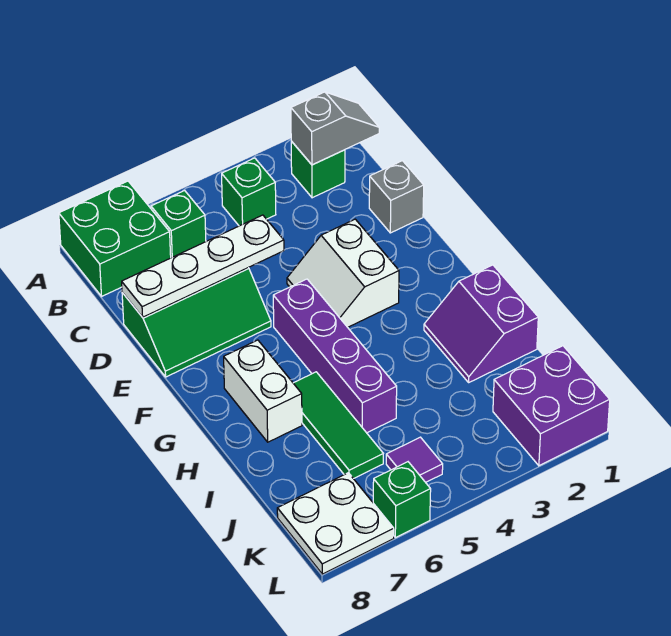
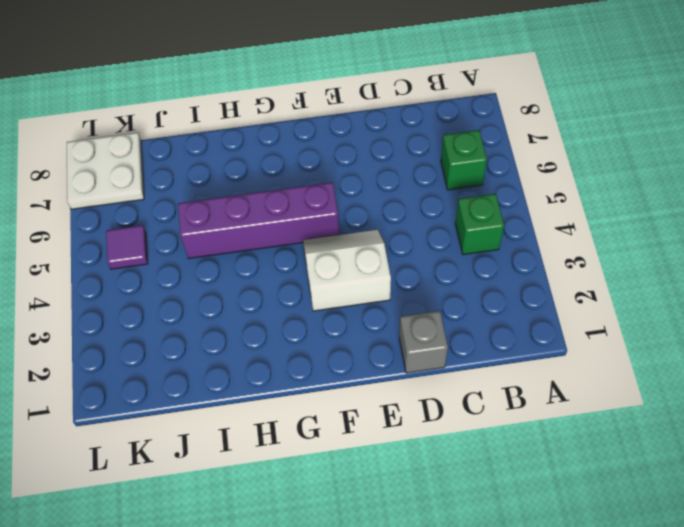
none -> green 2x2 brick [59,181,171,296]
none -> green 1x1 brick [291,141,345,198]
none -> green 2x3 slope [122,268,271,377]

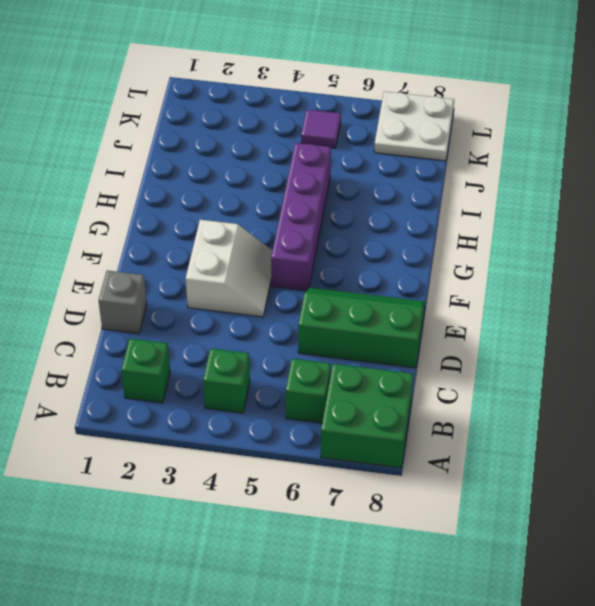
none -> white 1x2 brick [224,340,302,442]
none -> purple 2x2 slope [424,265,538,382]
none -> green 1x3 tile [293,372,383,479]

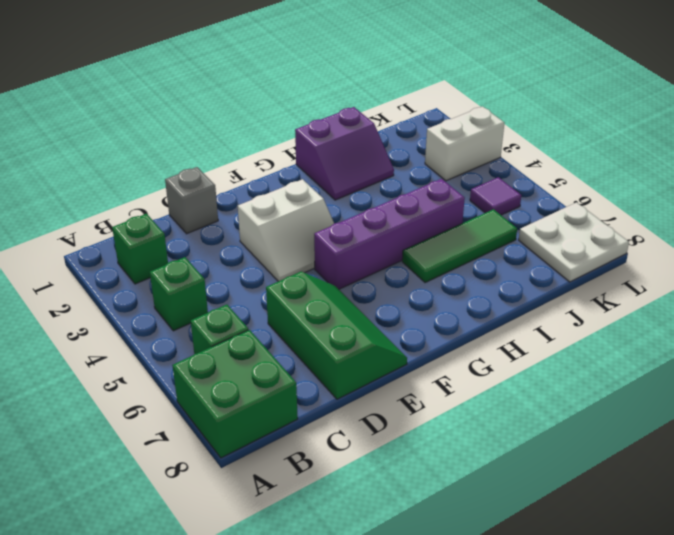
white 1x2 brick [425,107,504,181] -> white 1x2 brick moved to [224,340,302,442]
none -> purple 2x2 brick [493,346,610,466]
none -> green 1x1 brick [373,462,431,538]
none -> grey 1x2 slope [291,92,379,165]

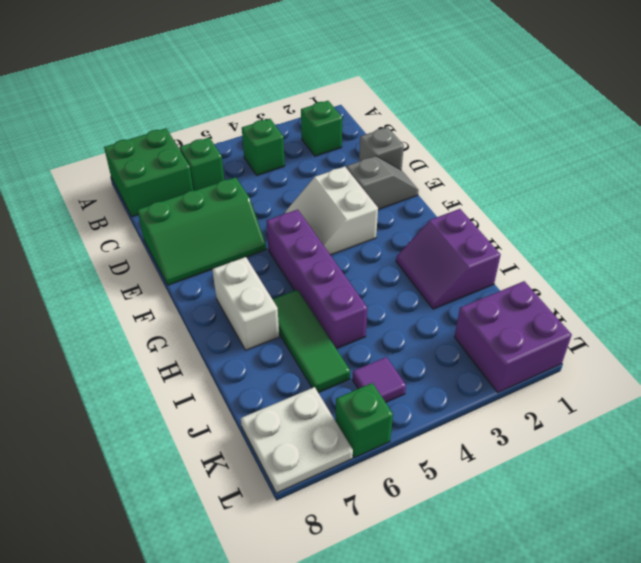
grey 1x2 slope [346,156,419,210] -> grey 1x2 slope moved to [291,92,379,165]
none -> white 1x4 plate [122,215,284,317]

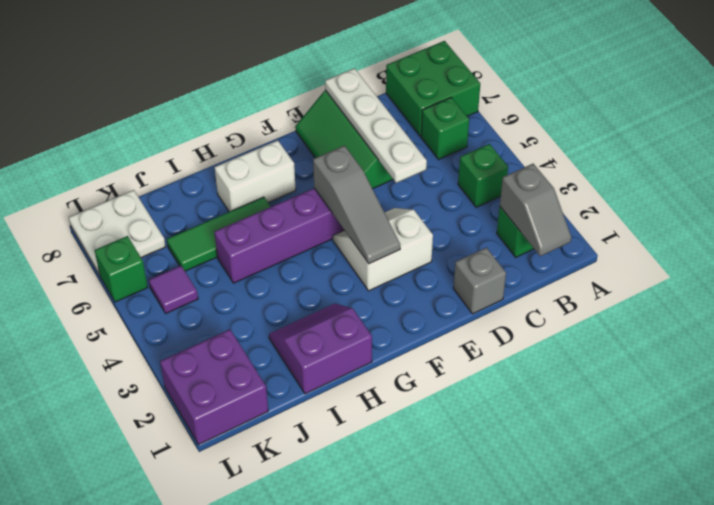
grey 1x3 slope [313,146,400,264] -> none

